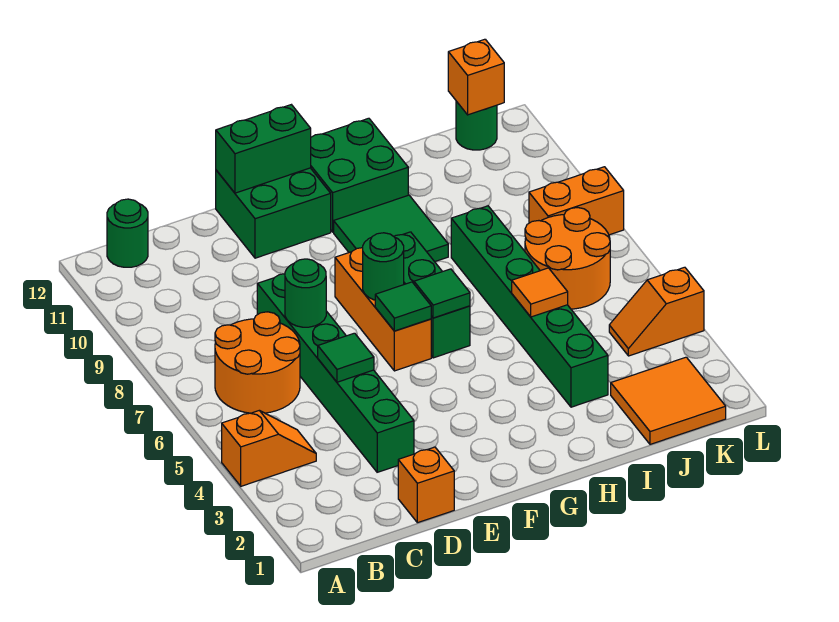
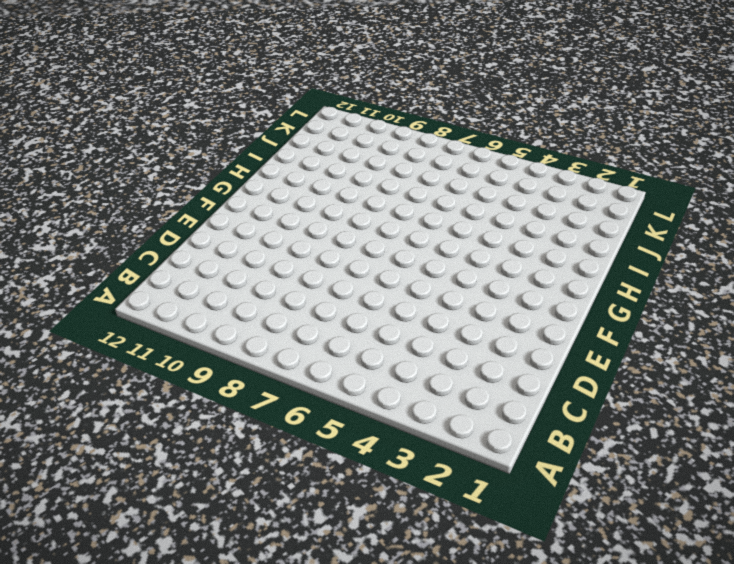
none -> orange 1x2 slope [222,410,316,486]
none -> orange 2x2 round brick [215,312,300,413]
none -> green 1x1 round brick [107,199,148,267]

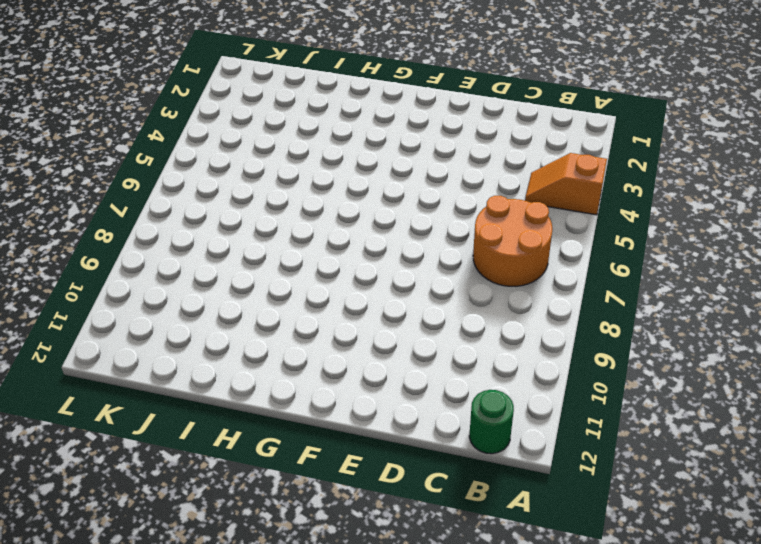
none -> orange 1x1 brick [398,447,454,523]
none -> green 1x6 brick [257,274,414,472]
none -> green 2x2 brick [216,168,331,258]

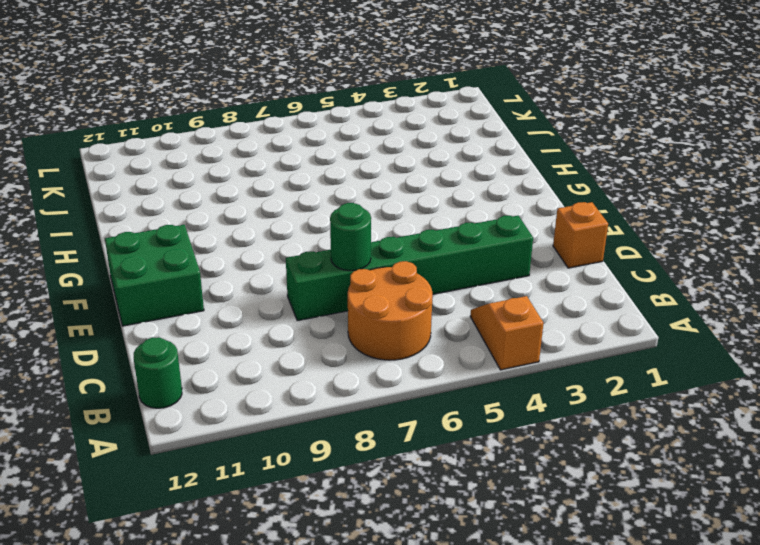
none -> orange 1x3 brick [335,248,431,371]
none -> green 1x3 brick [394,232,470,358]
none -> green 2x2 tile [334,195,448,262]

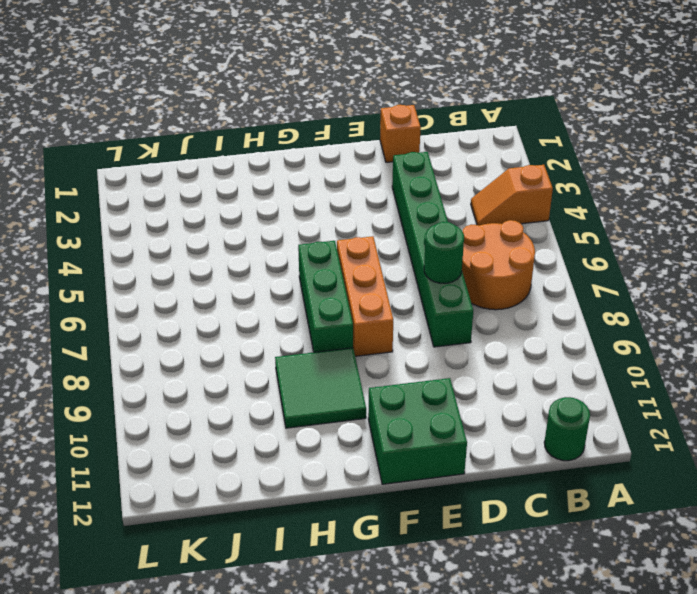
none -> green 2x2 brick [311,118,408,232]
none -> green 1x6 brick [451,206,608,407]
none -> orange 2x2 tile [611,357,726,444]

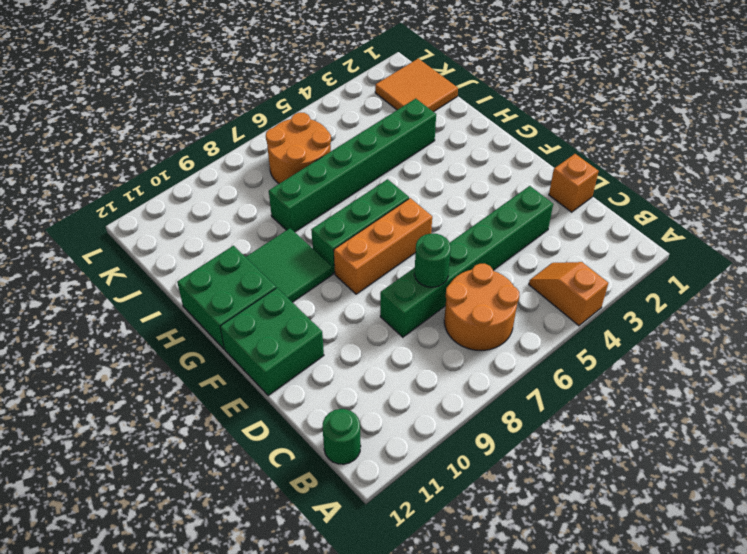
none -> orange 1x2 slope [609,267,704,356]
none -> orange 1x2 brick [529,167,624,235]
none -> green 1x1 round brick [456,101,497,150]

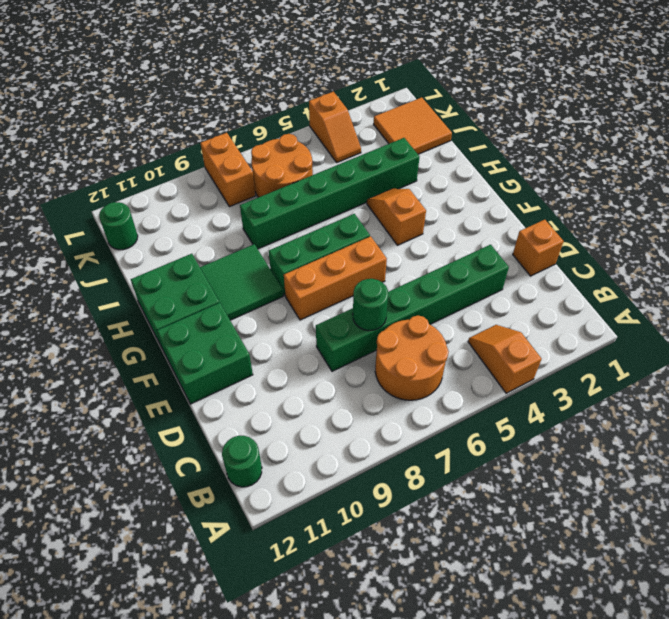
orange 1x2 slope [367,189,426,245] -> none
none -> green 1x1 tile [318,333,374,382]
none -> green 1x2 brick [216,105,311,193]
none -> green 1x1 tile [375,282,431,331]

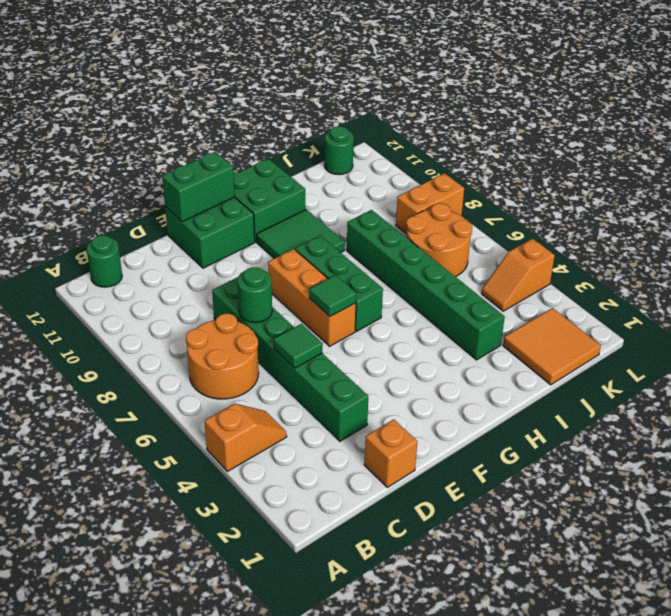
none -> green 1x1 round brick [363,233,404,300]
none -> green 1x1 tile [414,269,470,318]
none -> orange 1x1 tile [512,268,568,317]

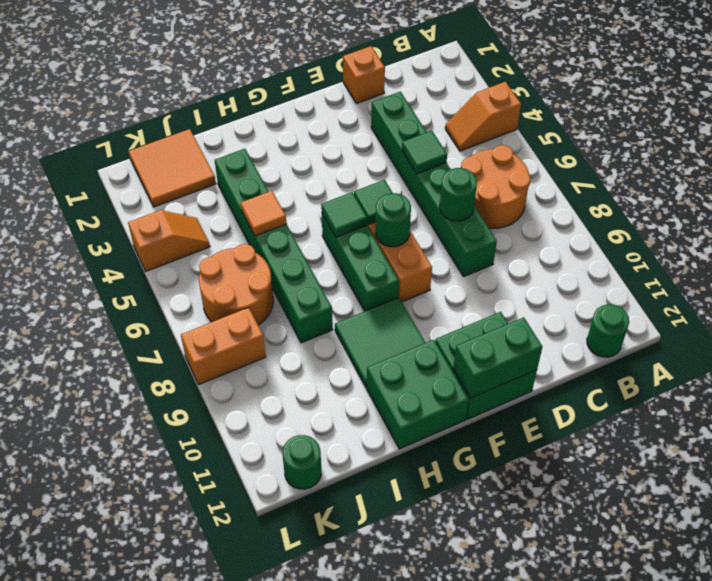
none -> orange 1x1 brick [448,39,504,115]

